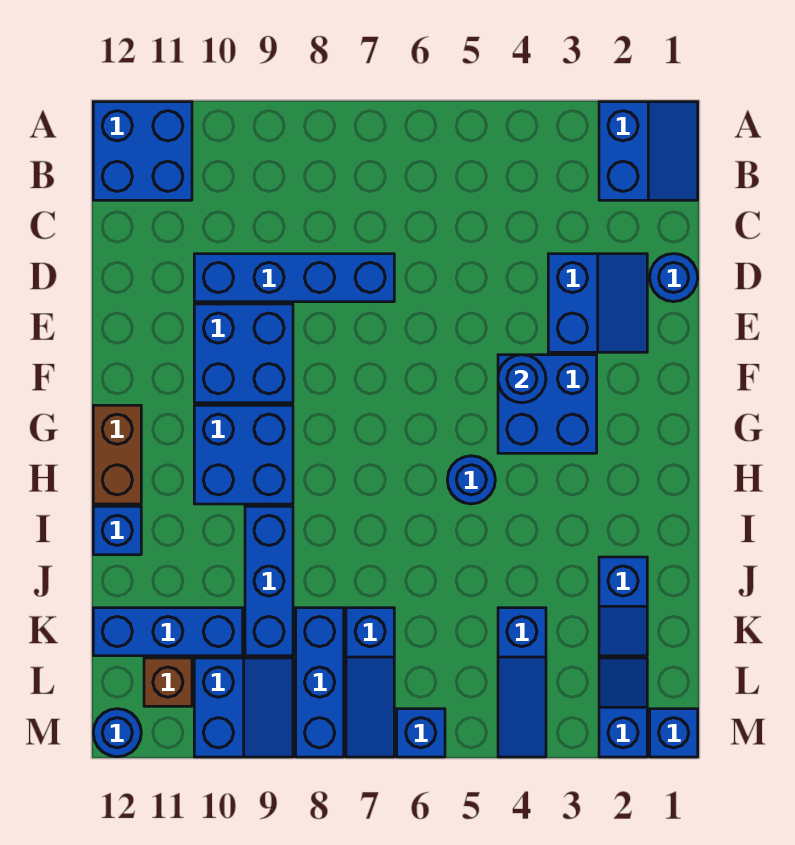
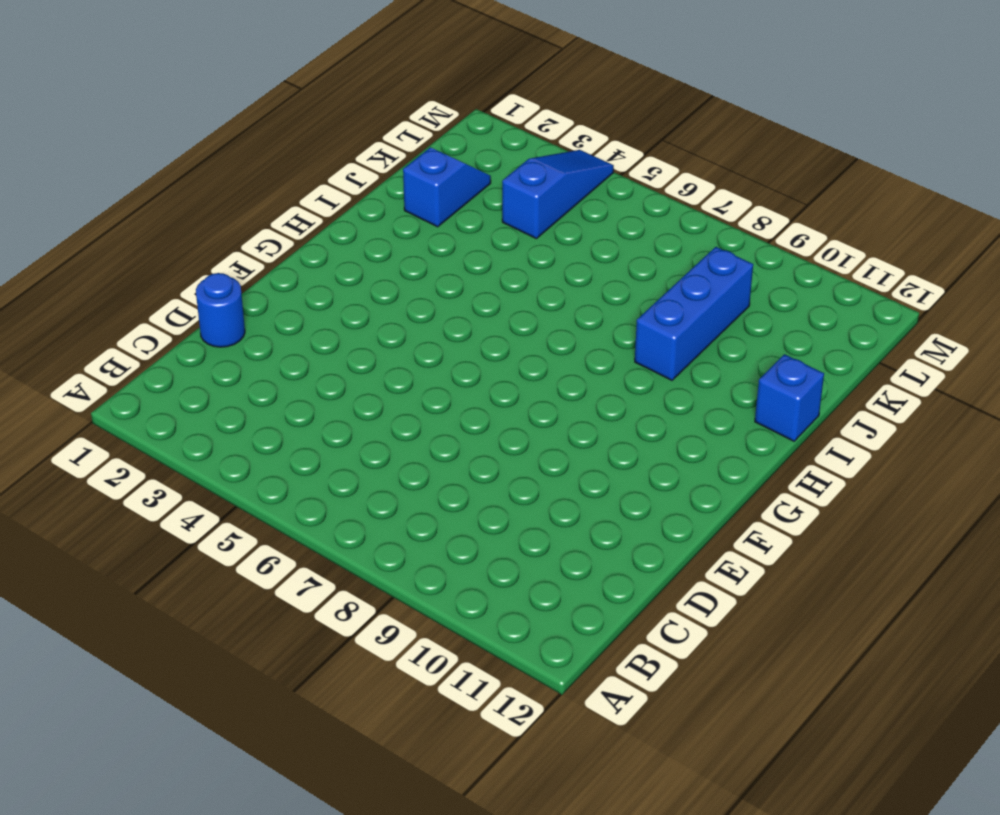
none -> blue 2x2 slope [599,102,698,200]
none -> blue 2x2 brick [93,102,192,200]
none -> blue 2x2 slope [548,254,647,352]

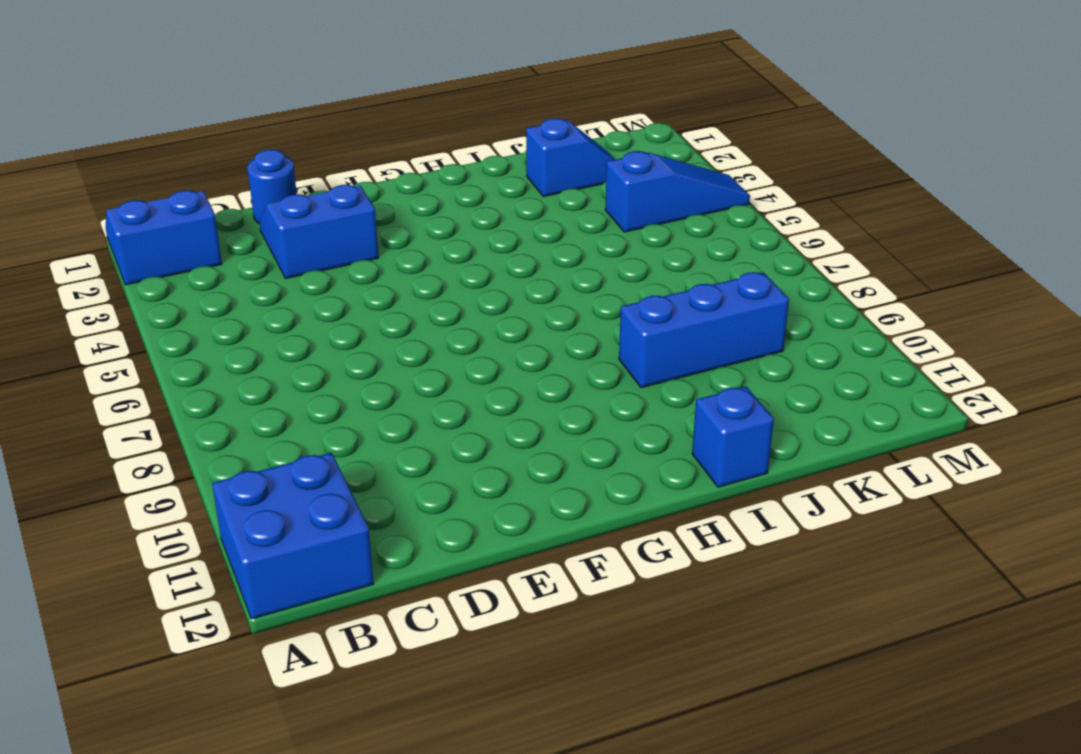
none -> blue 1x4 brick [194,254,394,302]
none -> blue 2x2 brick [194,304,293,403]
none -> blue 2x2 brick [498,355,597,453]

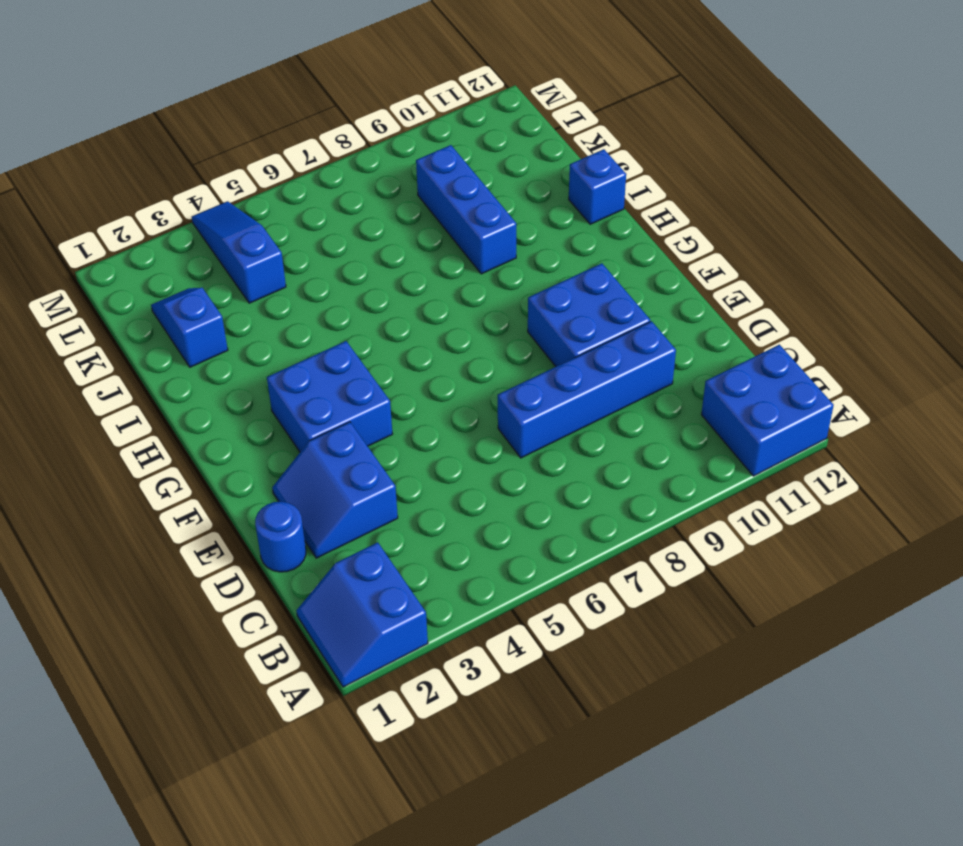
none -> blue 2x2 brick [194,405,293,504]
none -> brown 1x2 brick [93,405,141,504]
none -> blue 1x1 round brick [447,456,495,504]

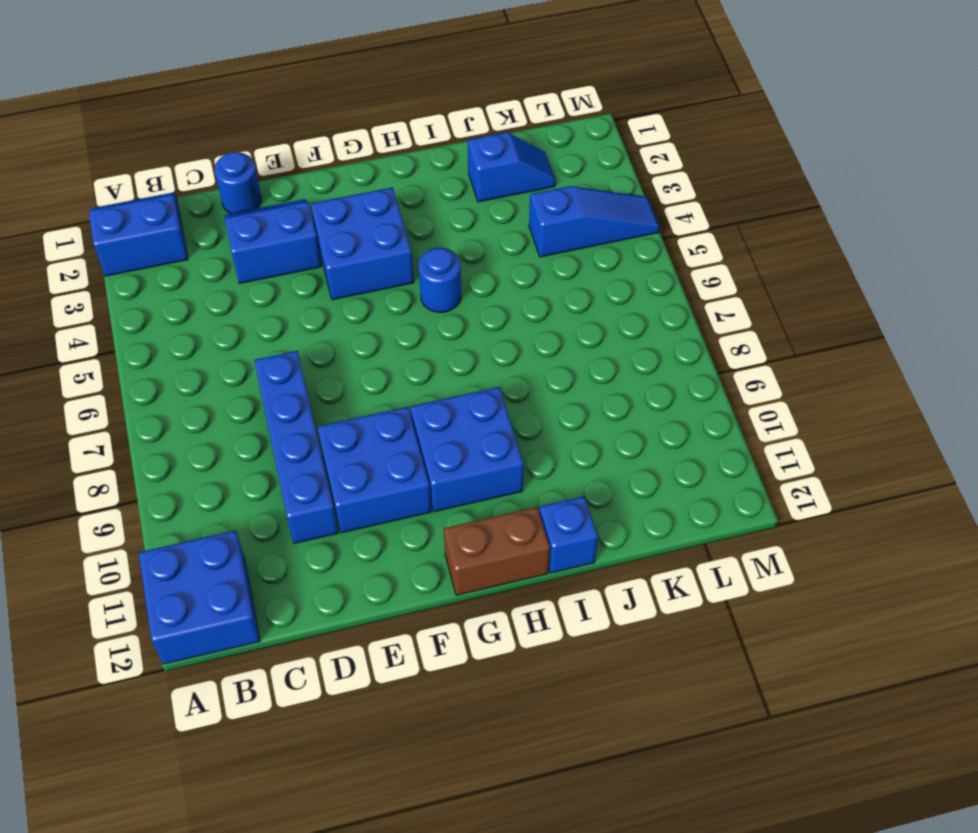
none -> blue 1x3 brick [245,506,293,656]
none -> blue 1x3 slope [346,608,394,757]
none -> blue 1x3 brick [296,608,344,757]

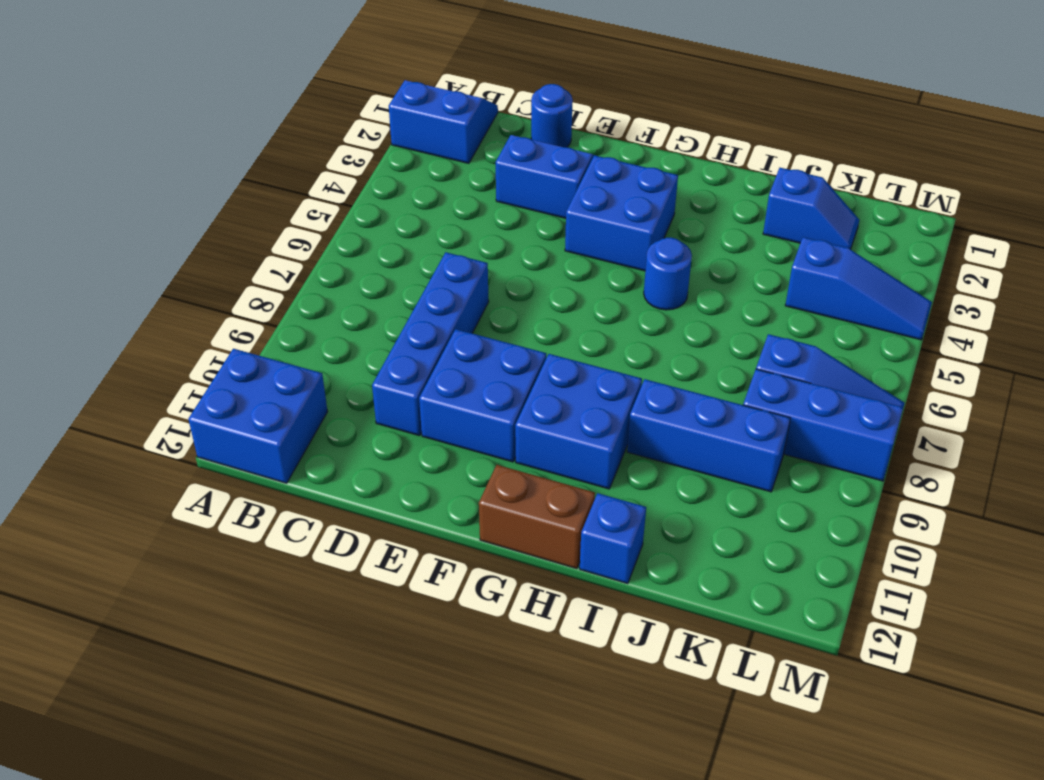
none -> blue 1x3 brick [93,608,243,656]
none -> blue 1x2 slope [599,658,647,757]
none -> blue 2x2 slope [194,658,293,757]

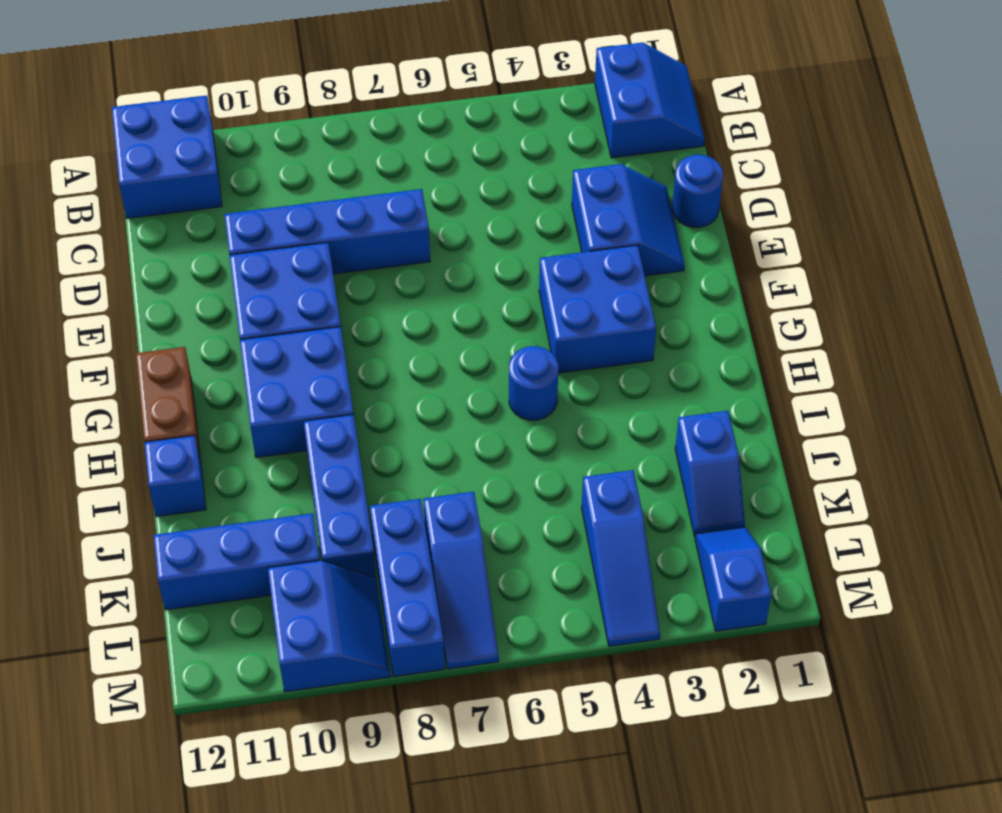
none -> brown 1x1 brick [144,658,192,706]
none -> blue 1x1 brick [650,709,698,757]
none -> blue 1x1 brick [397,709,445,757]

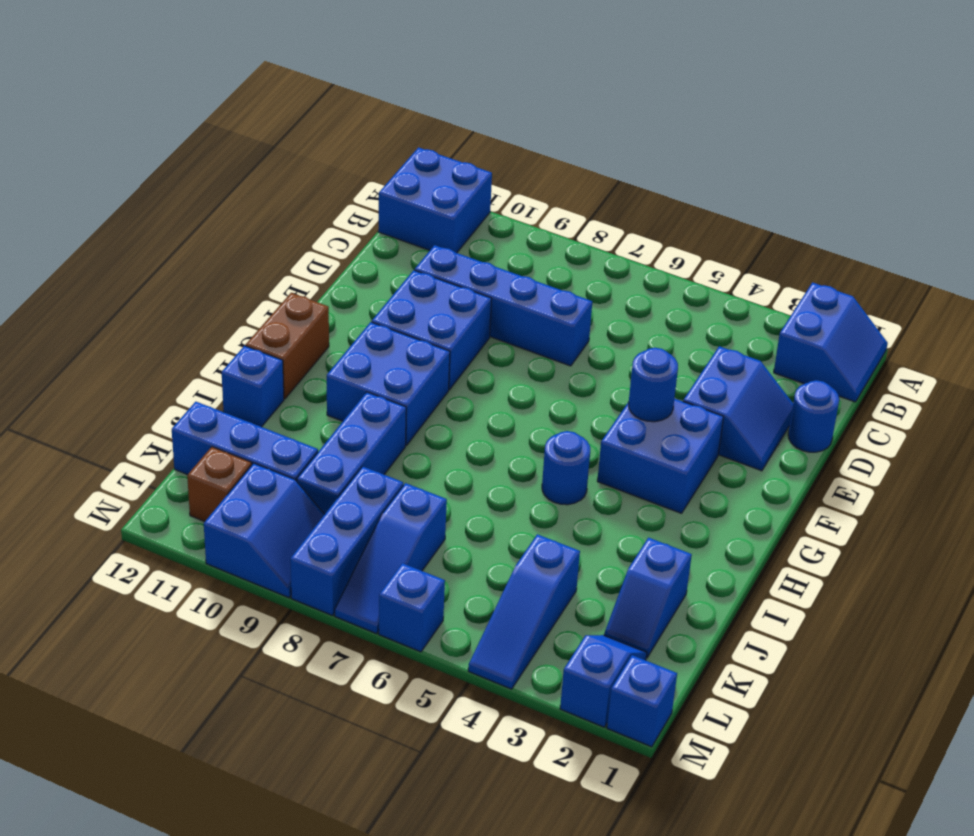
none -> blue 1x1 round brick [93,709,141,757]

